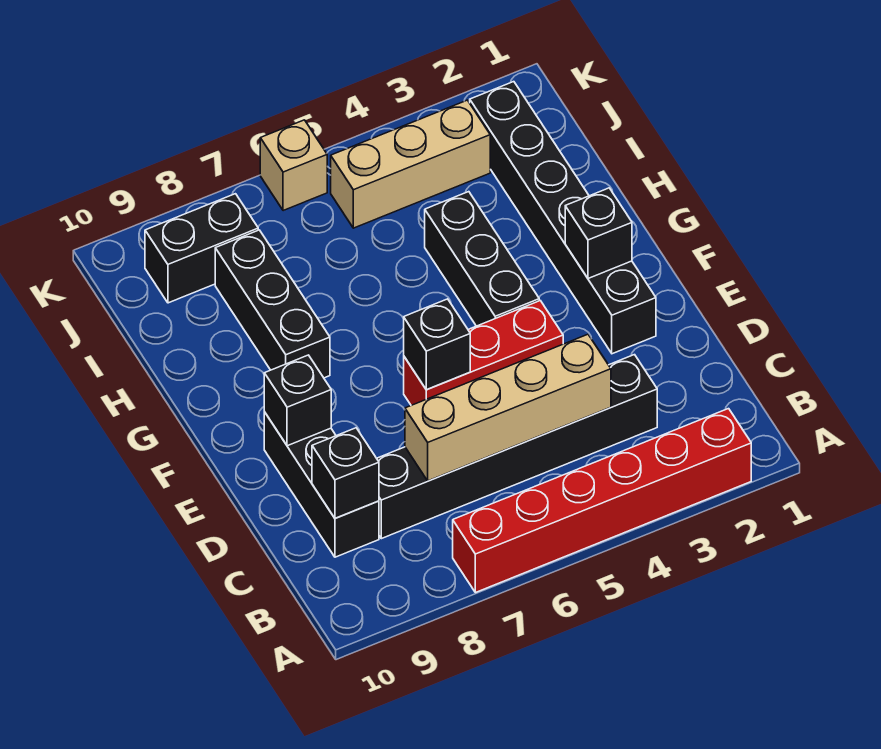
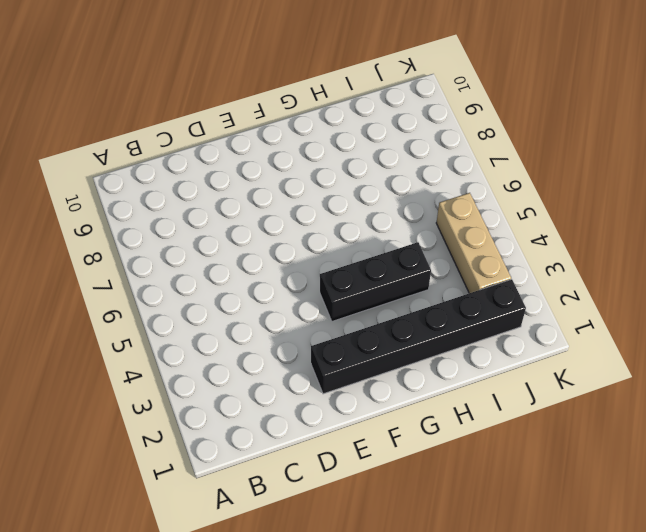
none -> red 1x6 brick [453,409,751,593]
none -> black 1x6 brick [377,355,657,539]
none -> black 1x3 brick [264,412,379,557]

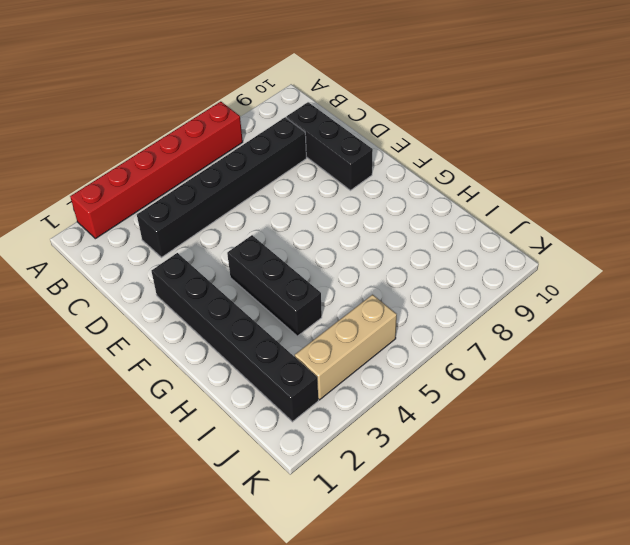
none -> red 1x3 brick [404,301,563,405]
none -> black 1x3 brick [215,230,330,378]
none -> black 1x2 brick [145,194,258,303]

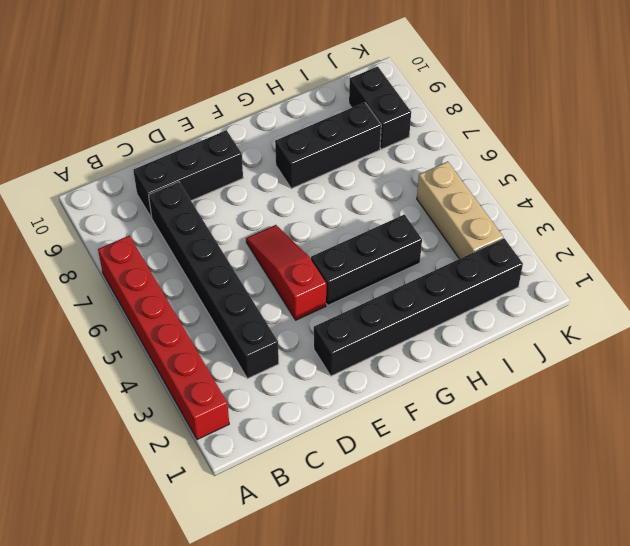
red 1x3 slope [246,225,326,320] -> red 1x3 brick [404,301,563,405]
none -> tan 1x1 brick [260,120,327,211]
none -> tan 1x4 brick [405,334,611,481]
none -> black 1x1 brick [312,428,379,518]

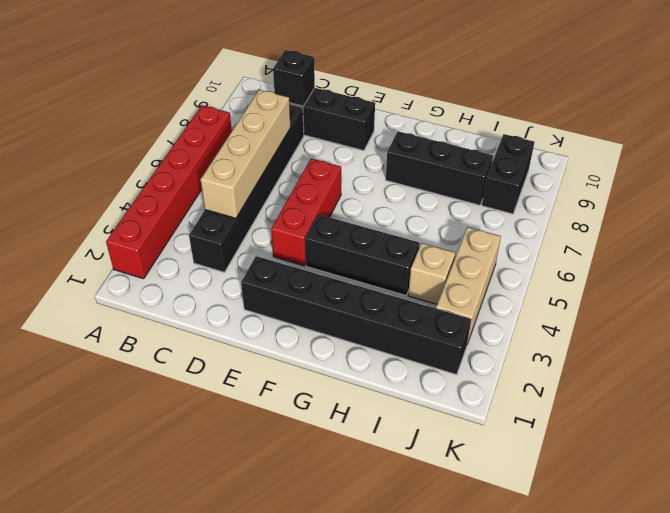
tan 1x1 brick [408,243,455,304] -> tan 1x1 brick moved to [260,120,327,211]
none -> black 1x1 brick [404,299,470,390]
none -> black 1x1 brick [264,355,331,446]
none -> black 1x1 brick [565,188,632,278]

